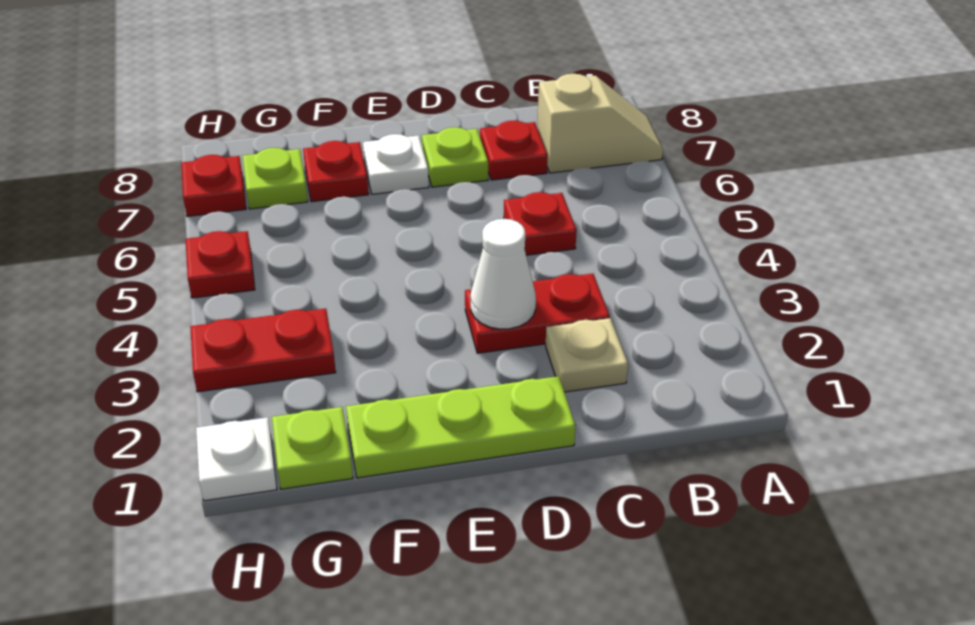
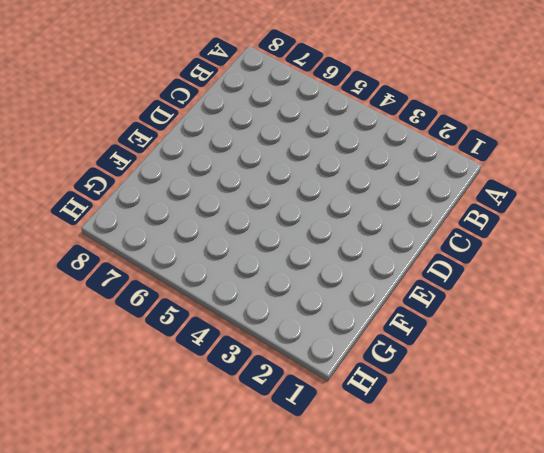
none -> tan 1x2 slope [538,74,663,173]
none -> tan 1x1 plate [546,318,628,392]
none -> red 1x2 plate [465,274,610,353]

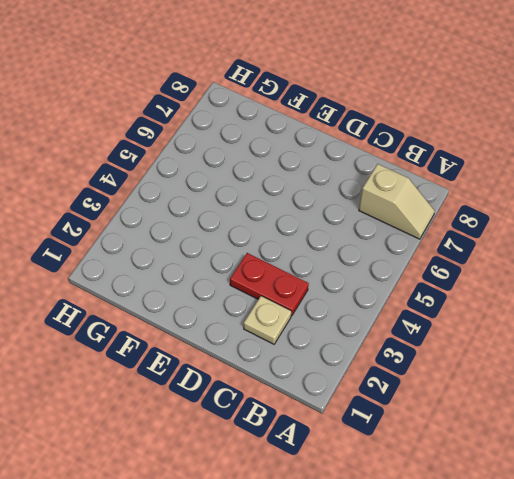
none -> red 1x1 plate [504,192,577,255]
none -> red 1x1 plate [480,121,548,180]
none -> lime 1x3 plate [346,376,576,478]

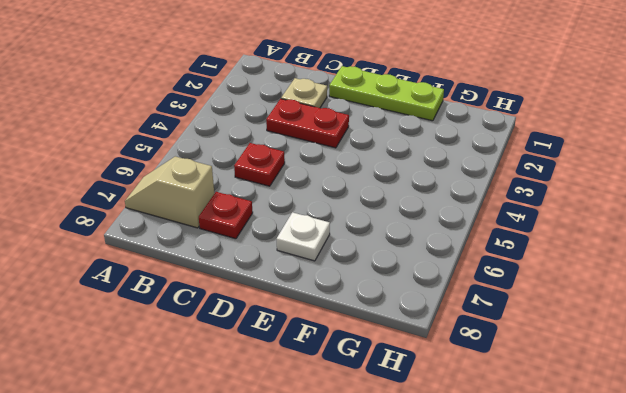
none -> lime 1x1 plate [422,127,488,187]
none -> red 1x1 plate [303,141,369,202]
none -> lime 1x1 plate [272,407,353,489]

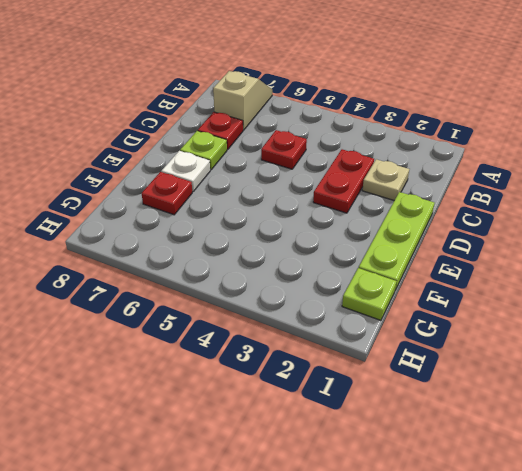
none -> red 1x2 plate [190,308,336,392]
none -> lime 1x1 plate [243,148,308,209]
none -> white 1x1 plate [196,417,277,501]

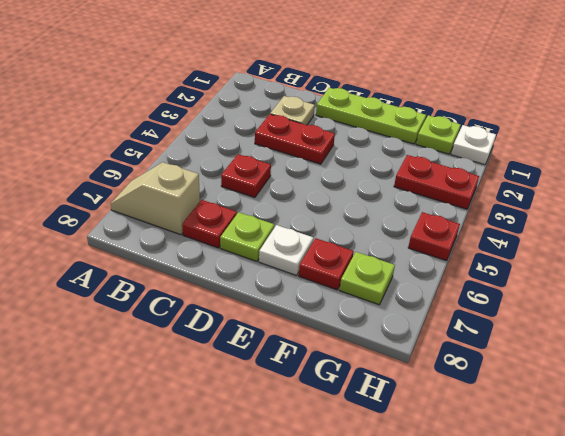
none -> red 1x1 plate [181,155,246,216]
none -> white 1x1 cone [470,219,536,329]

